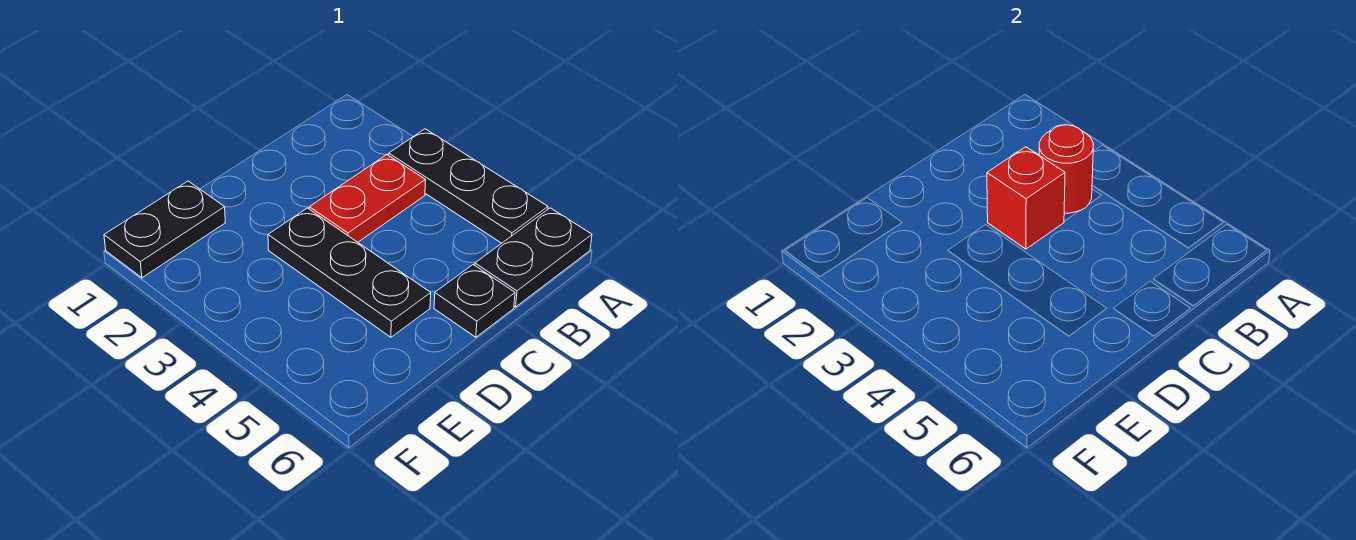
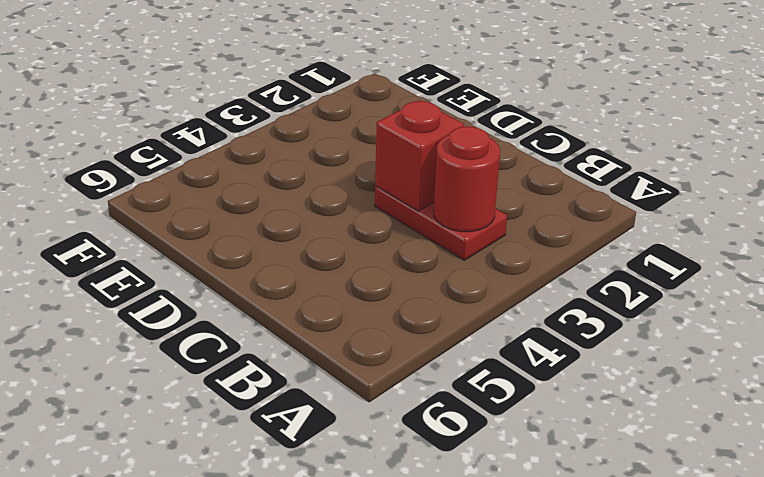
none -> black 1x3 plate [389,129,548,243]
none -> black 1x2 plate [475,208,592,307]

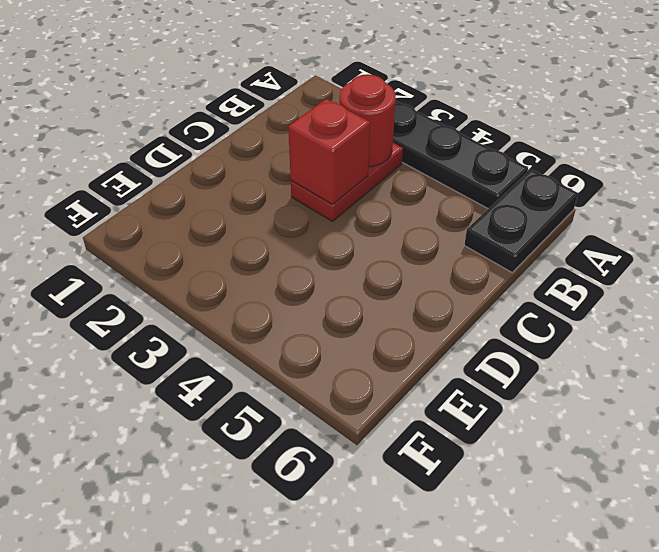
none -> black 1x1 plate [434,265,515,337]
none -> black 1x3 plate [268,208,431,337]

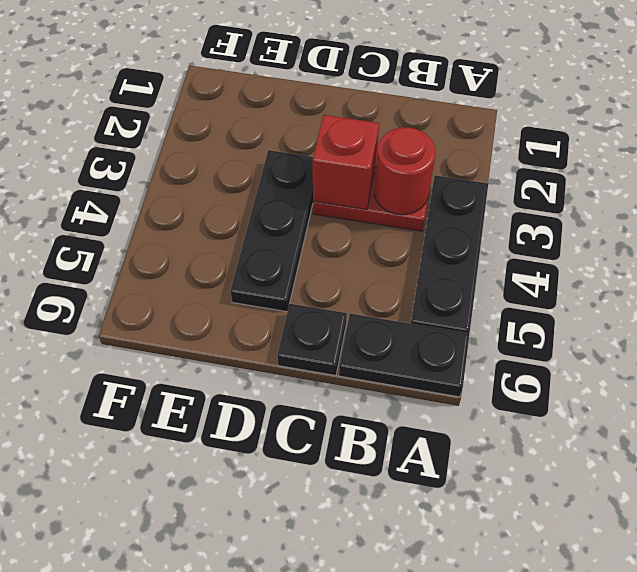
none -> black 1x2 plate [104,181,225,278]

